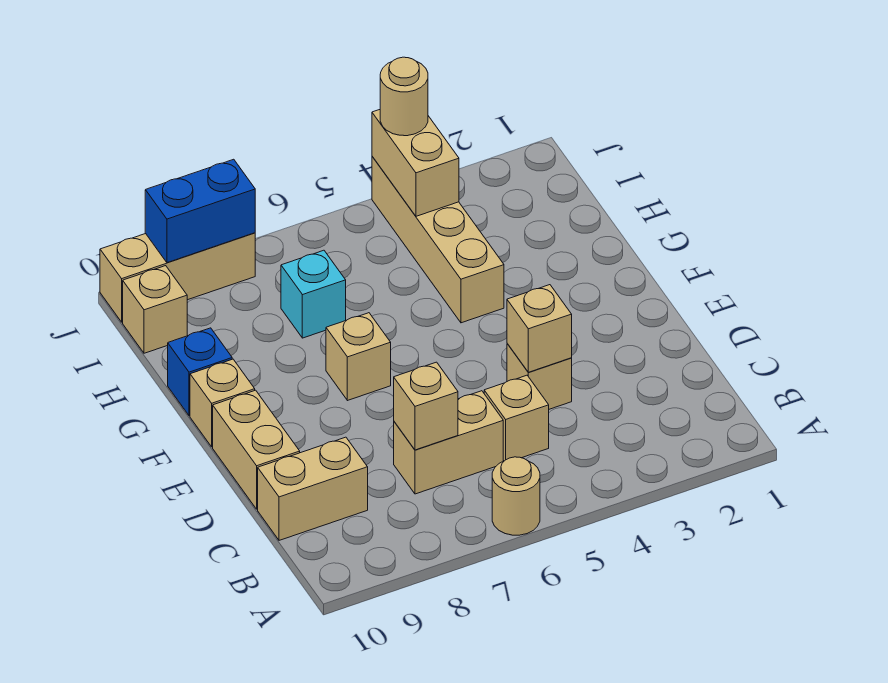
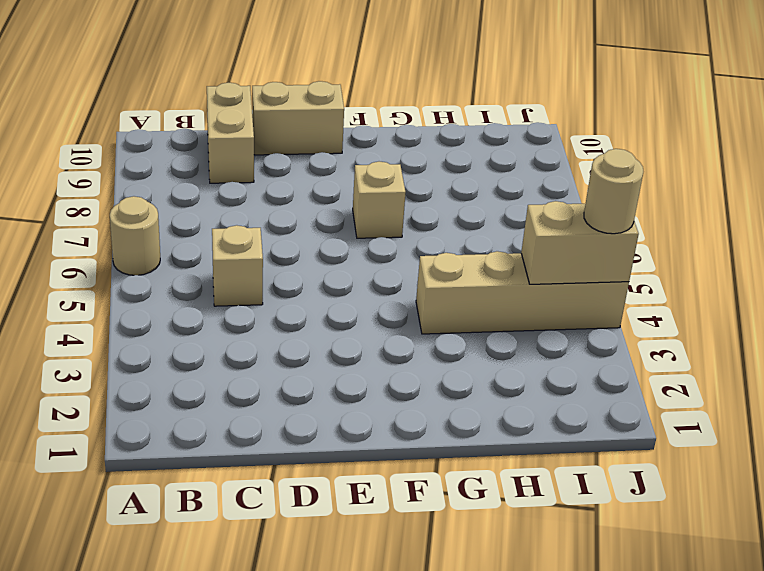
none -> tan 1x2 brick [394,391,503,494]
none -> tan 1x1 brick [507,344,572,409]
none -> tan 1x1 brick [190,359,255,447]

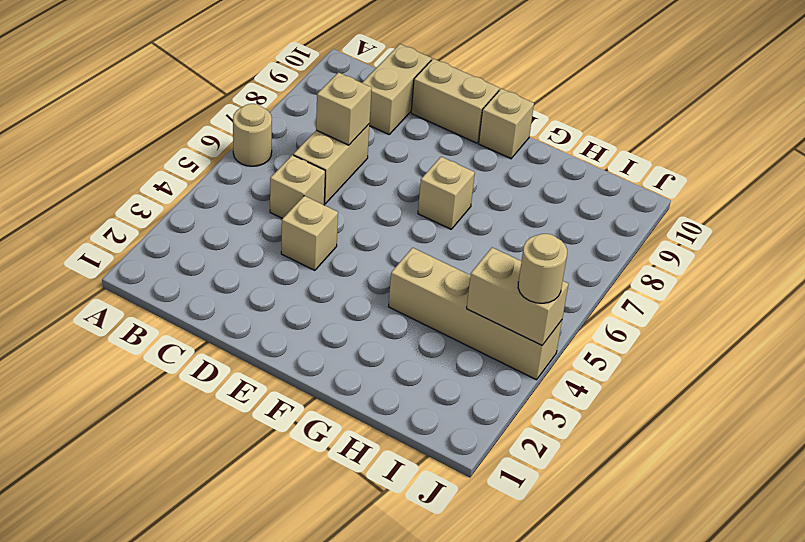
none -> blue 1x1 brick [168,328,232,416]
none -> cyan 1x1 brick [281,250,346,338]
none -> tan 1x1 brick [123,266,187,353]

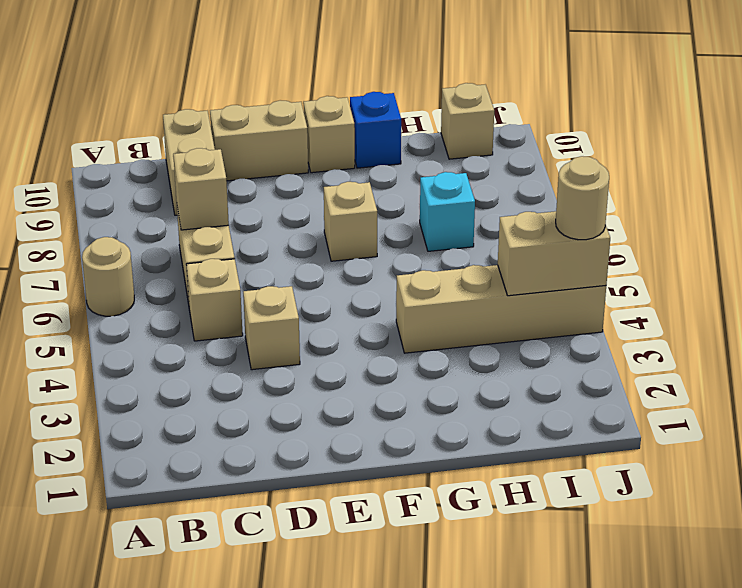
none -> tan 1x3 brick [100,233,255,322]
none -> tan 1x1 brick [507,285,572,372]
none -> blue 1x2 brick [145,159,255,263]

